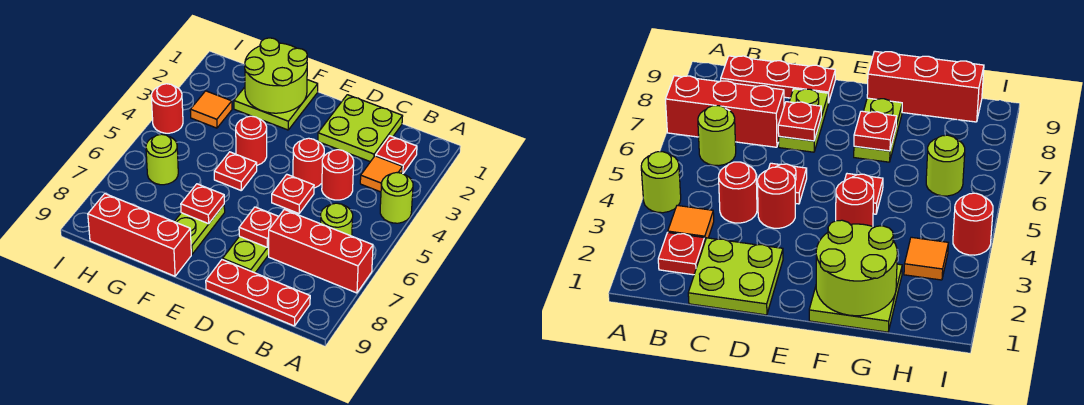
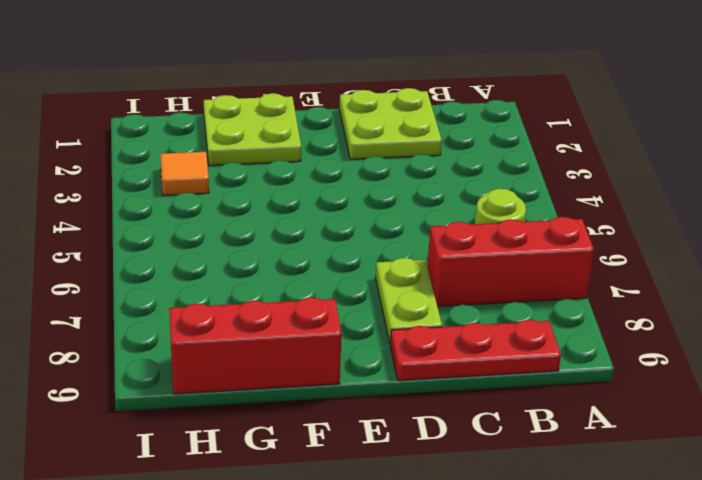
none -> lime 1x1 round brick [380,173,413,223]
none -> red 1x1 plate [376,136,417,173]
none -> orange 1x1 tile [360,156,403,192]

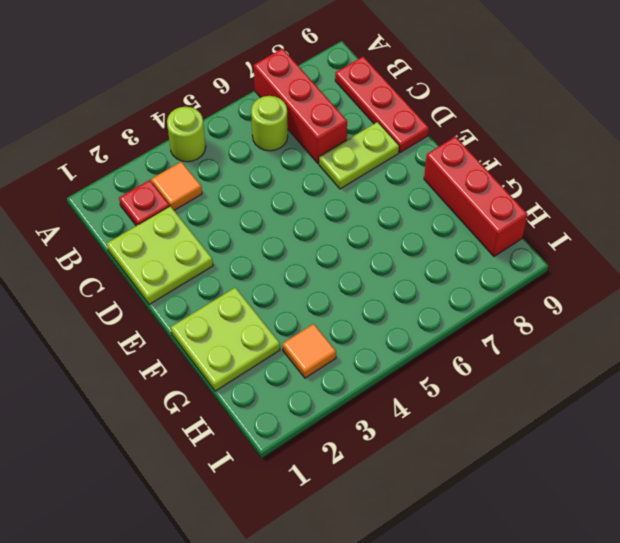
none -> red 1x1 round brick [322,150,354,200]
none -> red 1x1 round brick [293,138,324,188]
none -> red 1x1 plate [272,174,314,213]

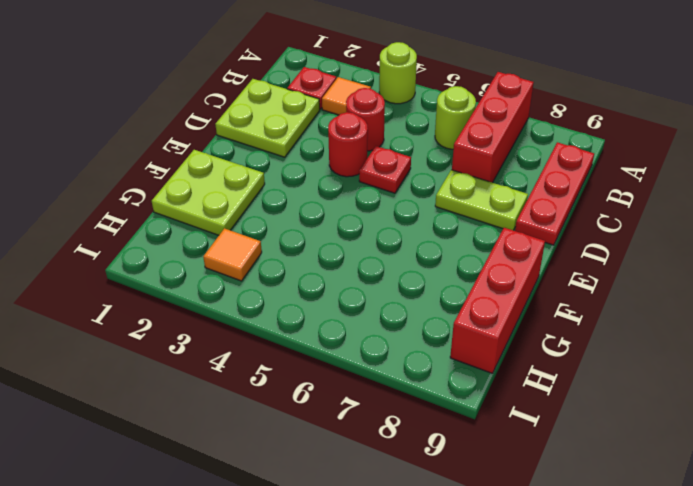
none -> red 1x1 round brick [236,116,267,165]
none -> red 1x1 plate [214,152,257,191]
none -> lime 1x2 plate [174,205,225,254]

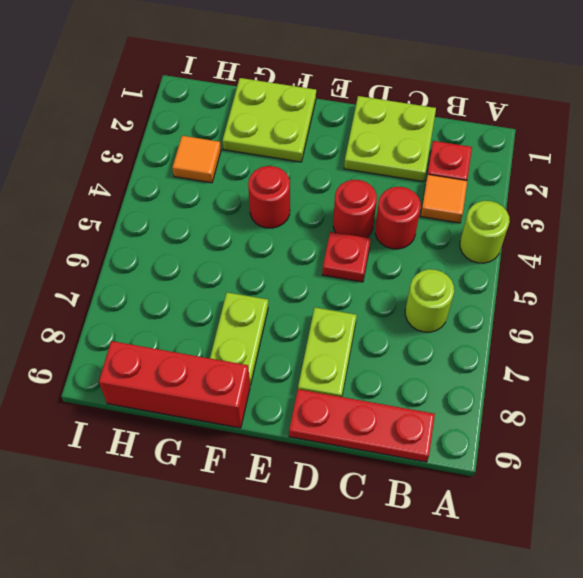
none -> red 1x3 brick [269,209,373,293]
none -> red 1x1 plate [214,152,257,191]
none -> lime 1x1 round brick [146,134,178,185]

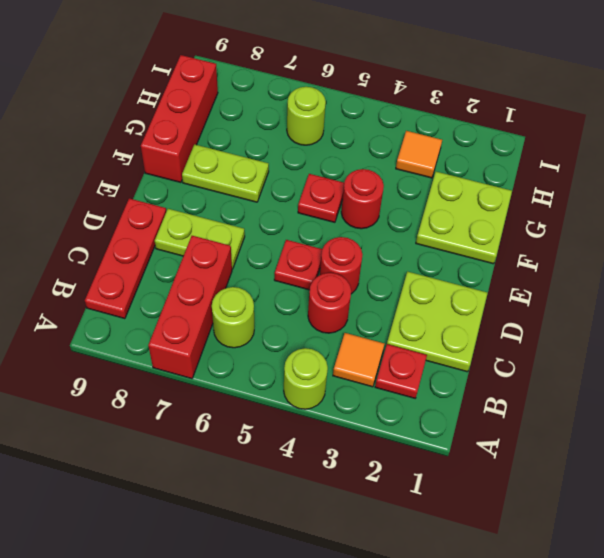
none -> red 1x1 round brick [151,84,183,133]
none -> red 1x1 plate [239,207,279,247]
none -> lime 2x2 round brick [245,38,307,113]

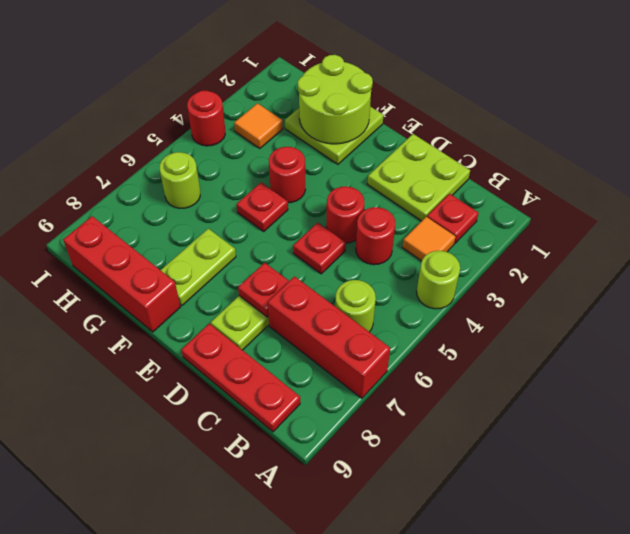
none -> red 1x1 plate [181,184,224,224]

